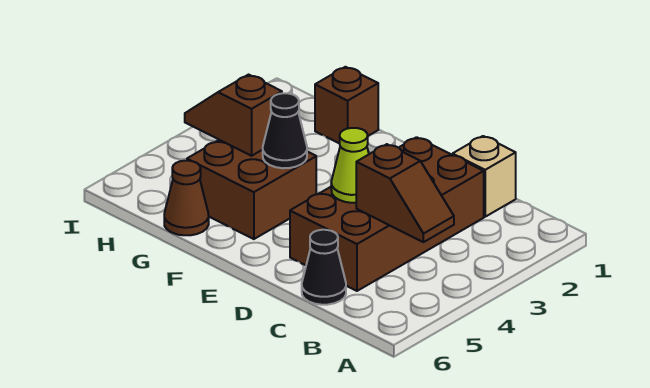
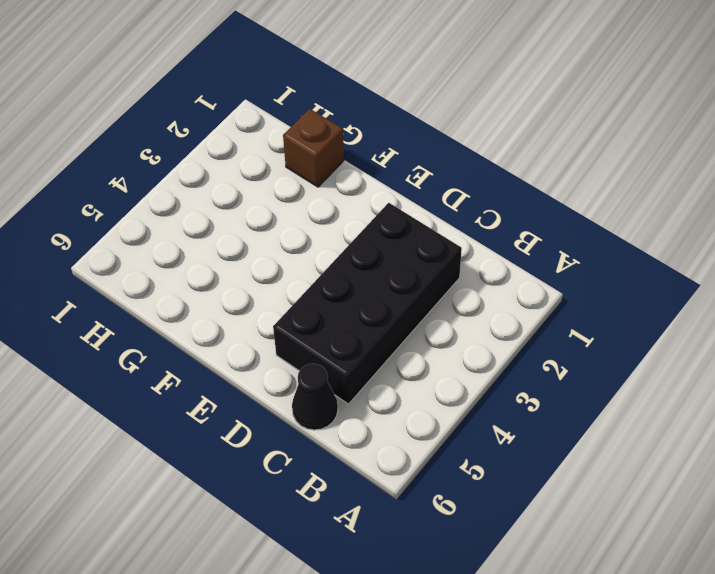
black 2x4 brick [273,203,462,404] -> brown 2x4 brick [290,137,484,291]
none -> tan 1x1 brick [453,136,516,217]
none -> brown 2x2 brick [187,140,316,239]

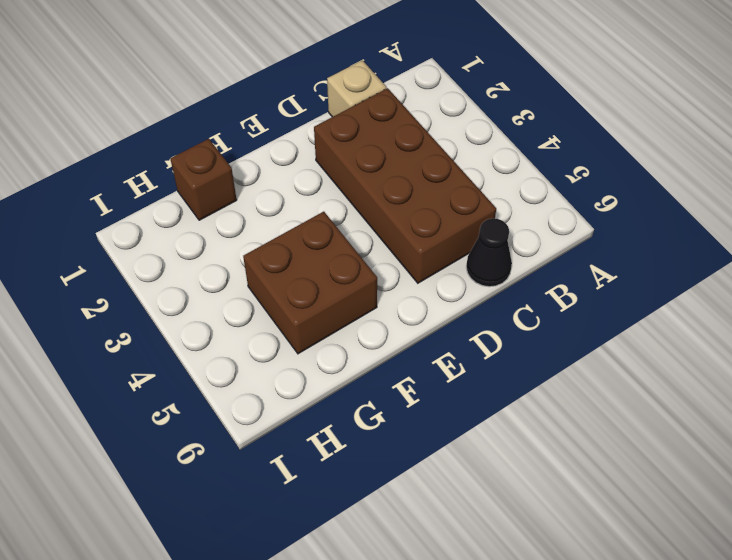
none -> brown 1x1 cone [164,161,209,235]
none -> brown 1x2 slope [356,144,454,242]

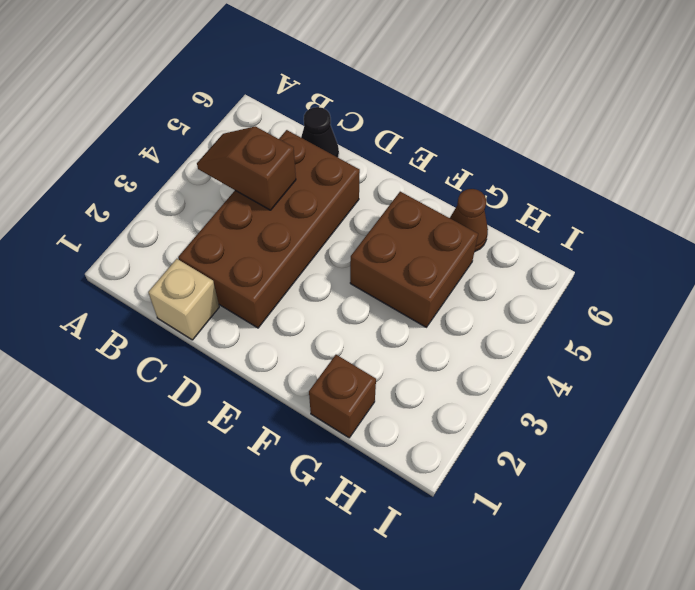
none -> lime 1x1 cone [331,128,369,203]
none -> black 1x1 cone [263,93,307,168]

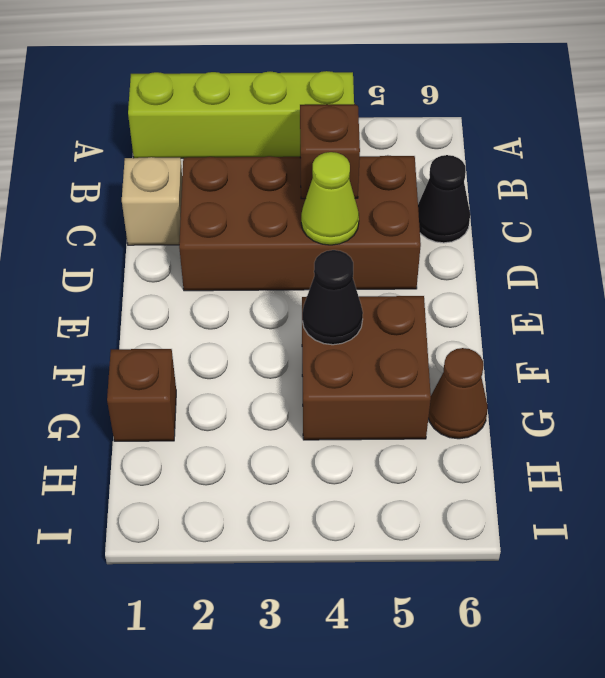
lime 1x4 brick [128,71,354,158] -> none
none -> brown 1x2 slope [185,75,282,156]

